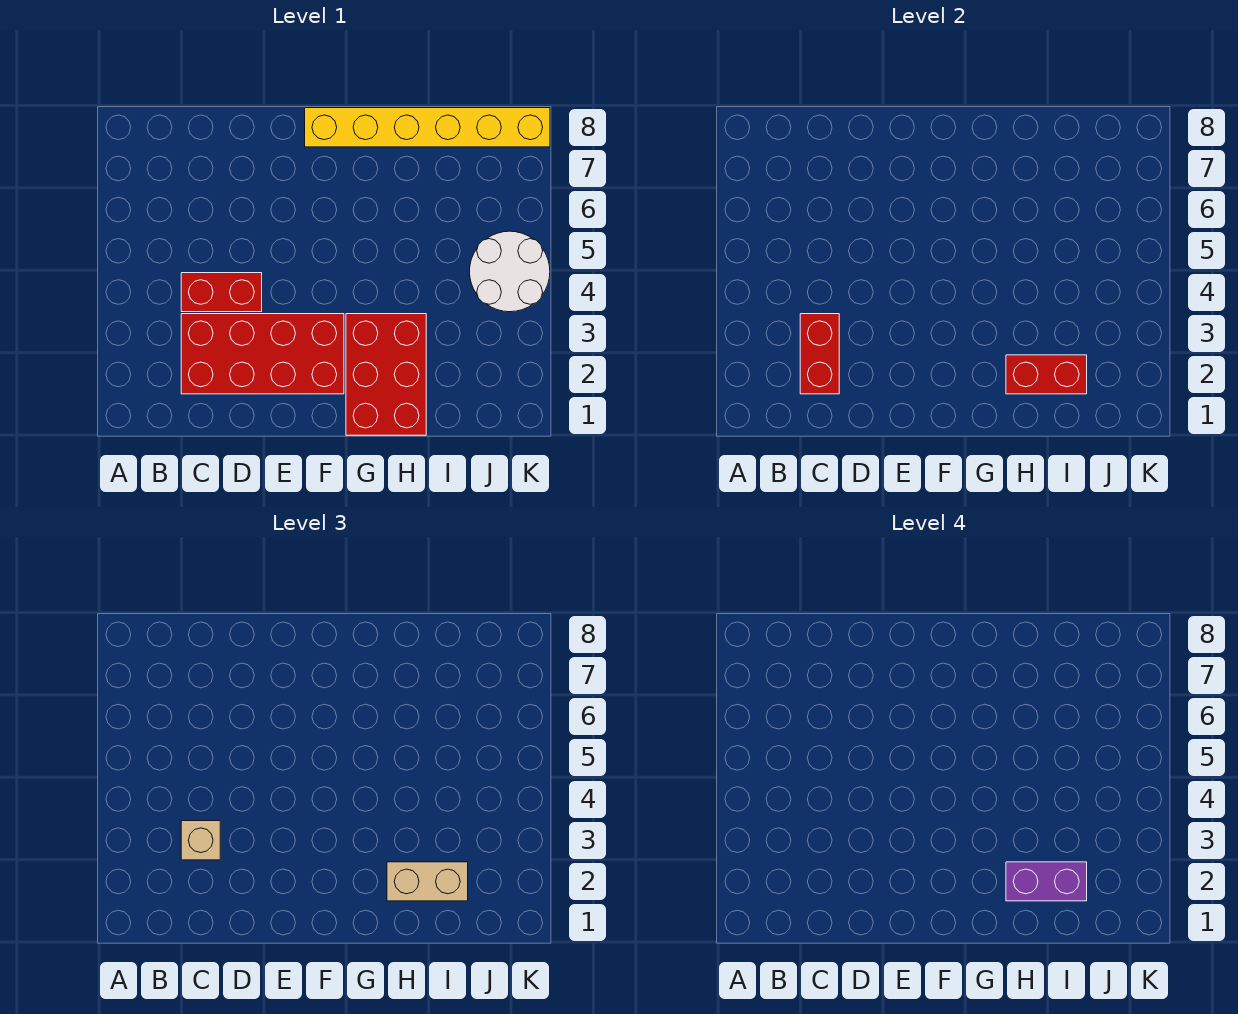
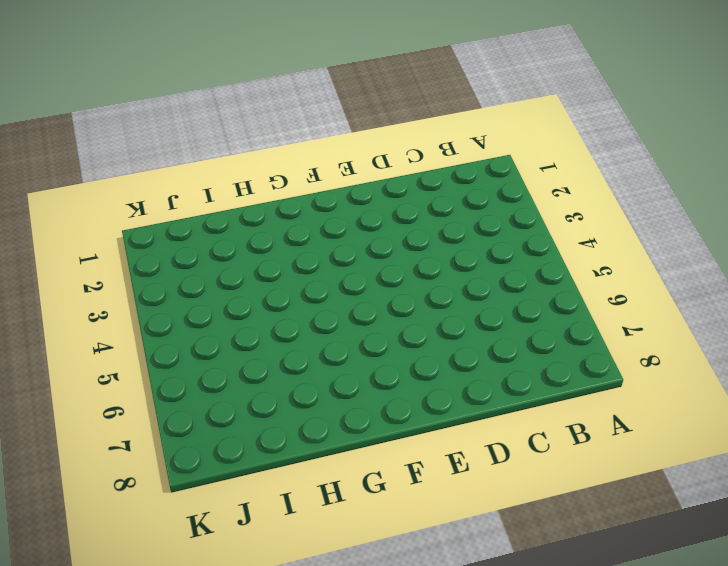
none -> red 2x4 brick [181,314,344,394]
none -> red 1x2 brick [181,273,262,312]

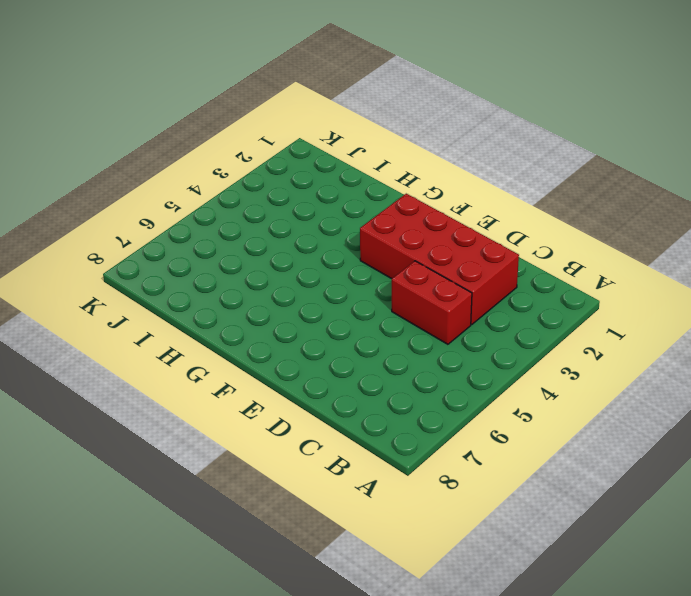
none -> yellow 1x6 brick [305,108,550,147]
none -> red 2x3 brick [346,314,426,435]

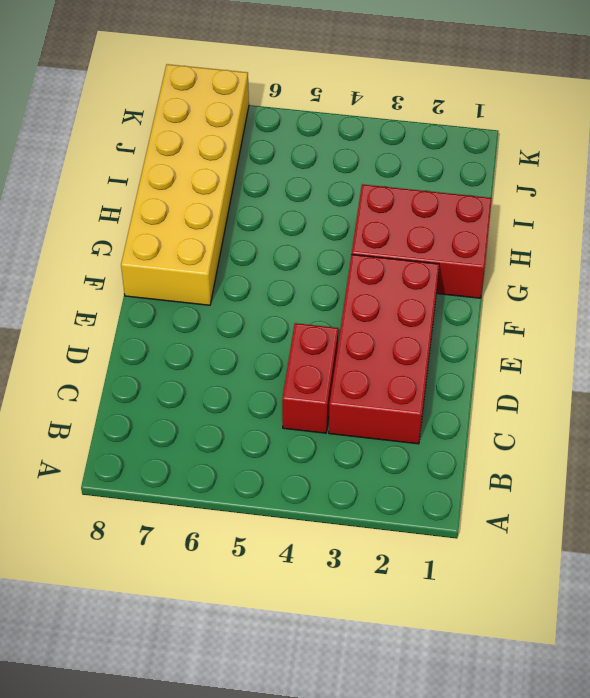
yellow 2x6 brick [121,64,249,305] -> yellow 1x6 brick [305,108,550,147]
none -> white 2x2 round brick [470,231,550,312]
none -> red 1x2 brick [800,314,839,394]

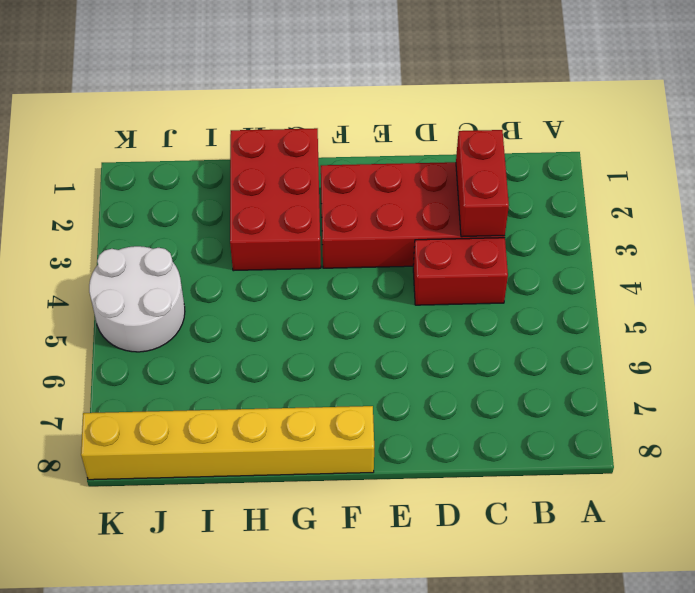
none -> red 1x2 brick [1006,355,1087,394]
none -> tan 1x1 brick [181,821,220,860]

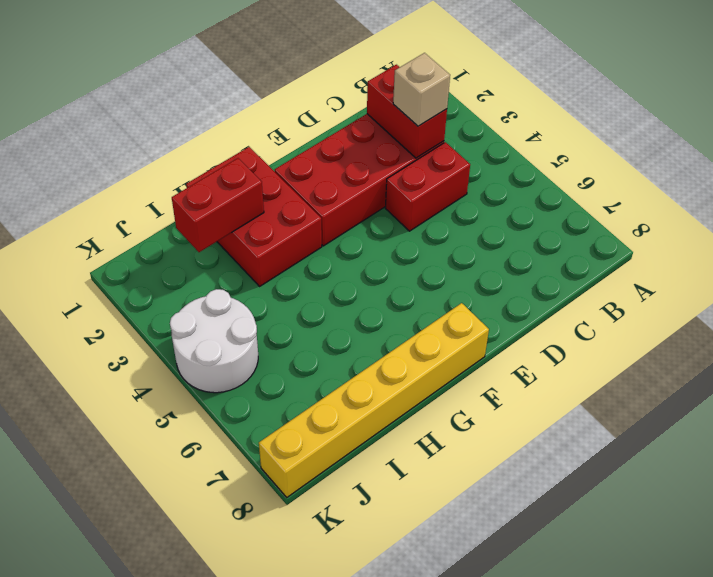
none -> tan 1x2 brick [387,862,468,901]
none -> purple 1x2 brick [1006,862,1087,901]

